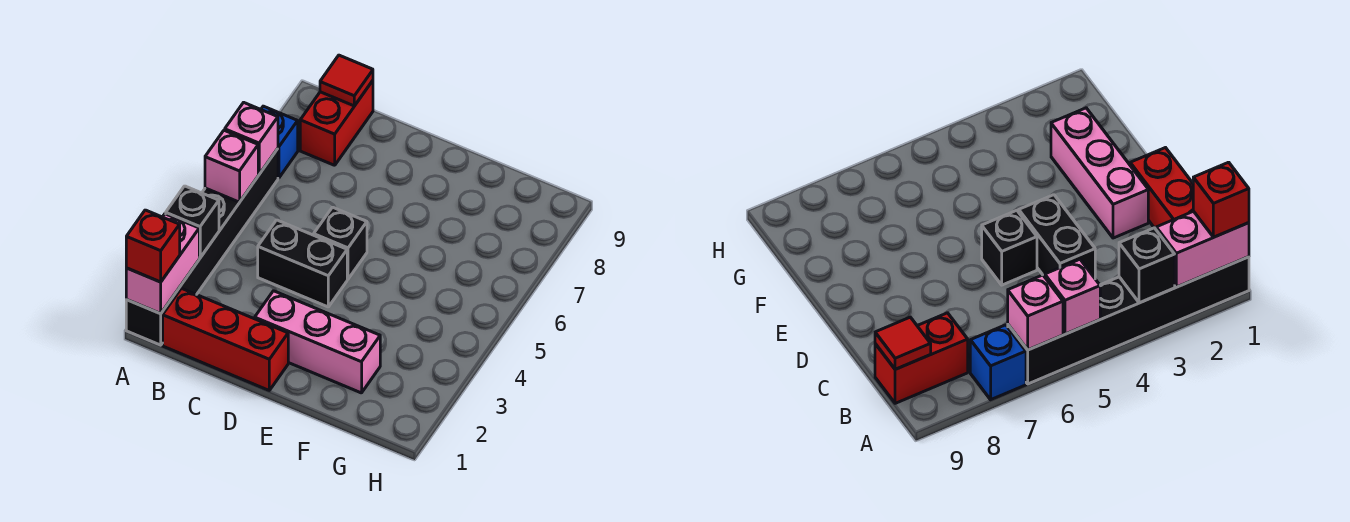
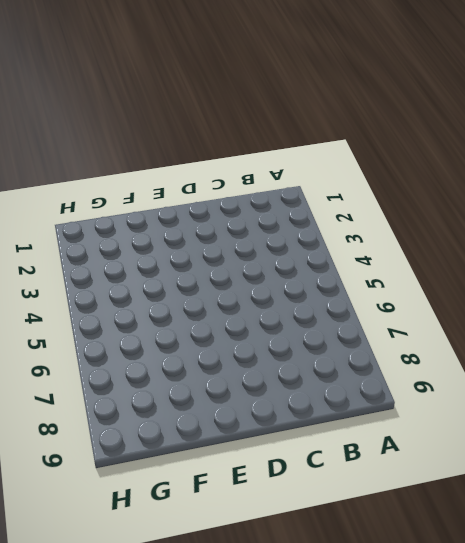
none -> black 1x6 brick [126,149,278,345]
none -> blue 1x1 brick [261,106,298,178]
none -> red 1x3 brick [163,288,288,390]

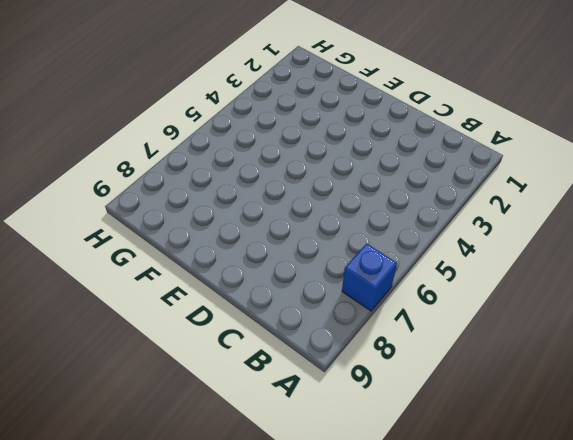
none -> black 1x6 brick [126,149,278,345]
none -> red 1x3 brick [163,288,288,390]
none -> red 1x2 brick [300,81,373,165]

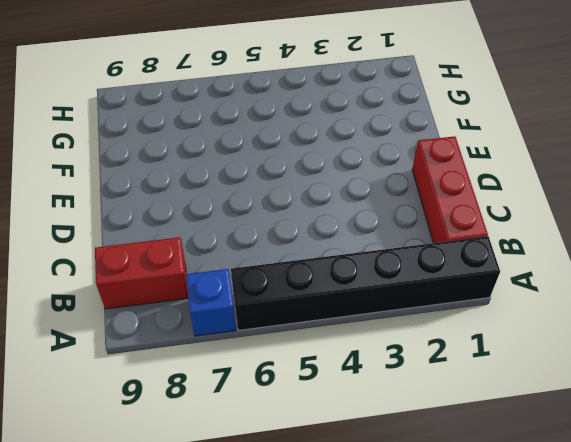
none -> black 1x2 brick [258,220,347,307]
none -> pink 1x3 brick [255,291,380,393]
none -> black 1x1 brick [314,207,367,279]

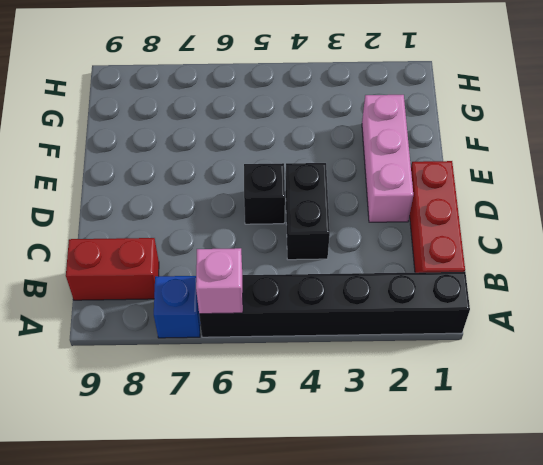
none -> pink 1x2 brick [126,214,199,314]
none -> black 1x1 brick [166,186,219,258]
none -> pink 1x1 brick [205,130,258,202]

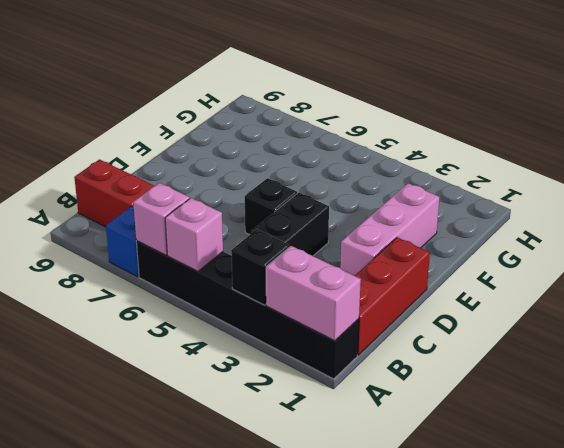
none -> red 1x1 tile [320,55,373,106]
none -> red 1x1 brick [126,210,180,282]

